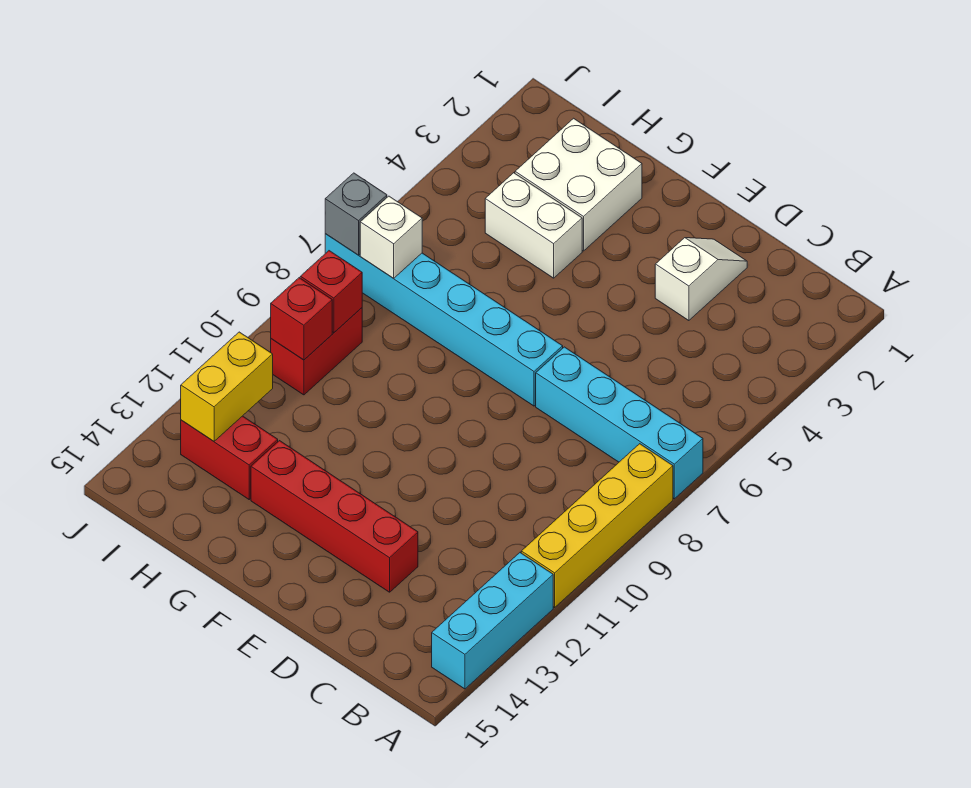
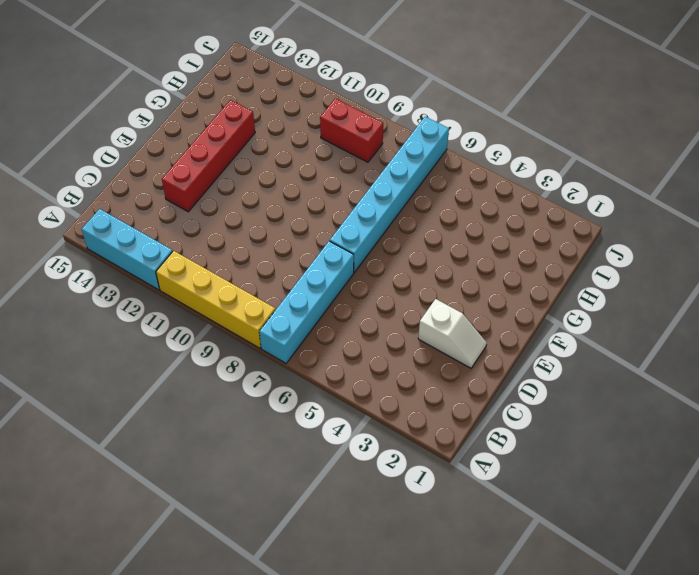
none -> white 2x2 brick [515,118,642,251]
none -> white 1x2 brick [485,173,582,278]
none -> red 1x2 brick [181,416,278,499]

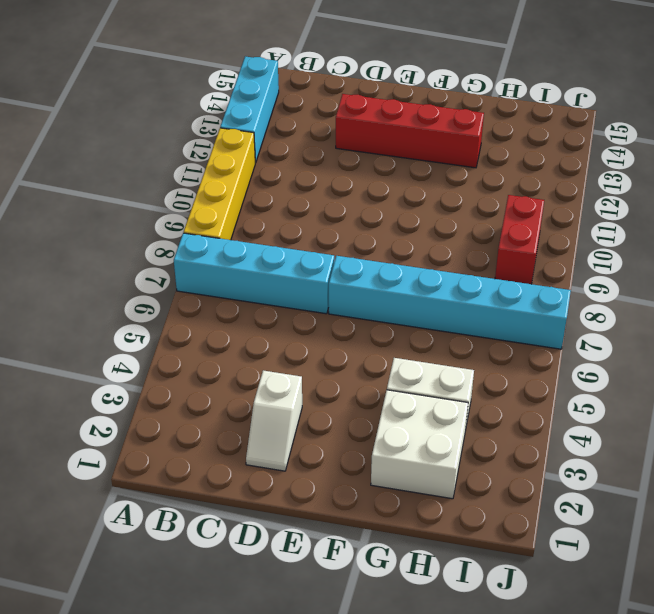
none -> red 1x2 brick [181,416,278,499]
none -> white 1x1 brick [360,196,422,278]
none -> red 1x1 brick [300,251,362,333]

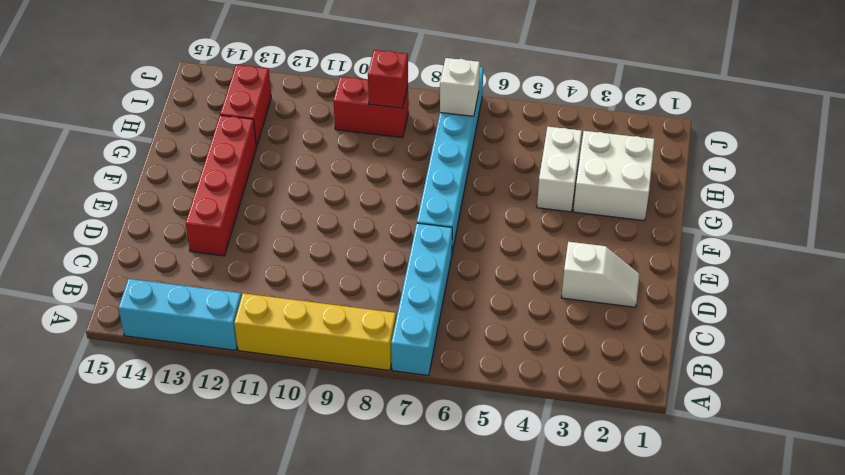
none -> red 1x1 brick [271,278,332,360]
none -> yellow 1x2 brick [181,332,273,441]
none -> grey 1x1 brick [325,173,387,255]

